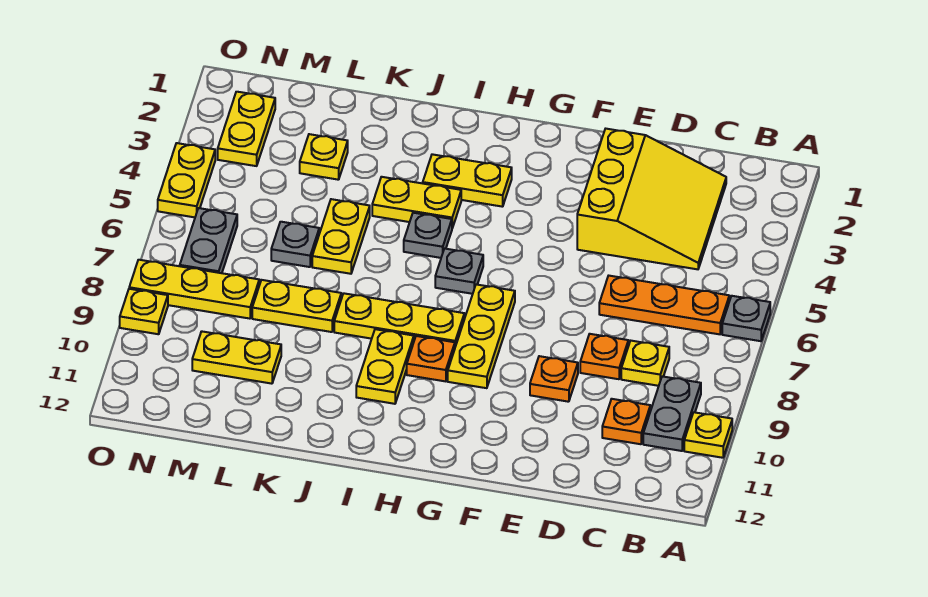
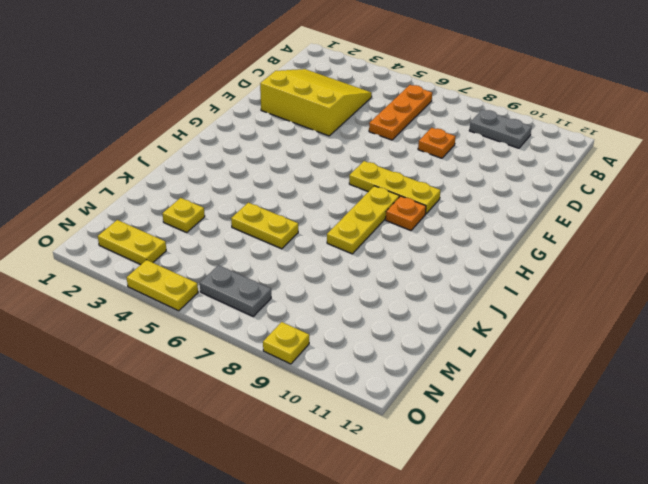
none -> grey 1x1 plate [722,296,770,341]
none -> yellow 1x1 plate [684,412,732,458]
none -> yellow 1x1 plate [621,341,669,386]

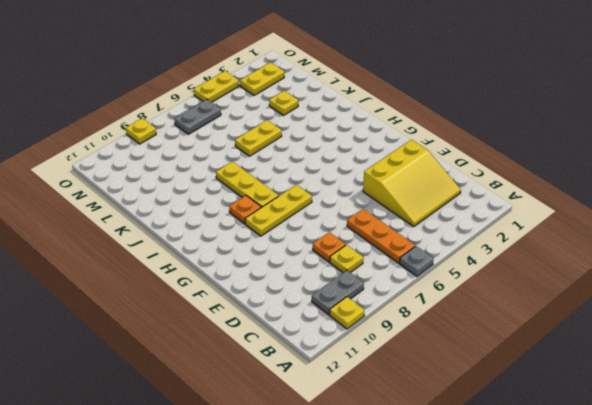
none -> orange 1x1 plate [602,399,650,444]
none -> orange 1x1 plate [530,356,578,402]
none -> yellow 1x2 plate [423,154,512,207]

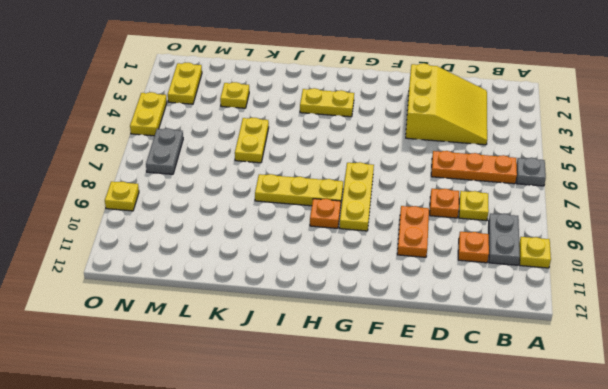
orange 1x2 plate [397,206,429,257] -> orange 1x1 plate [530,356,578,402]
none -> grey 1x1 plate [435,249,483,294]
none -> yellow 1x2 plate [372,177,461,228]
none -> grey 1x1 plate [404,213,452,258]

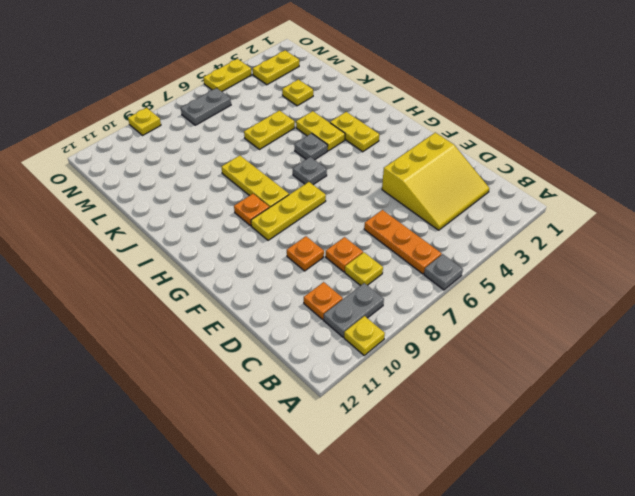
none -> yellow 1x2 plate [356,329,414,404]
none -> yellow 1x2 plate [252,280,341,332]
none -> grey 1x1 plate [271,222,319,267]

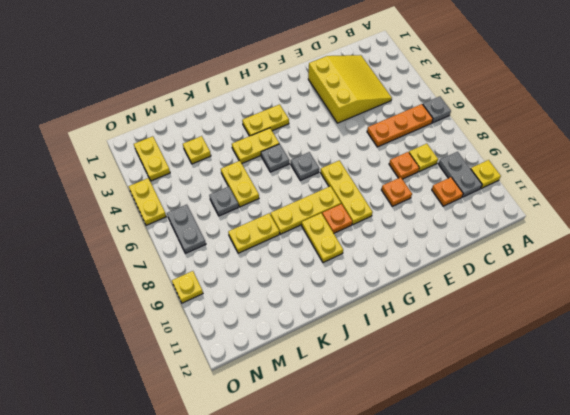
none -> yellow 1x2 plate [192,331,281,384]
none -> yellow 1x3 plate [129,260,259,319]

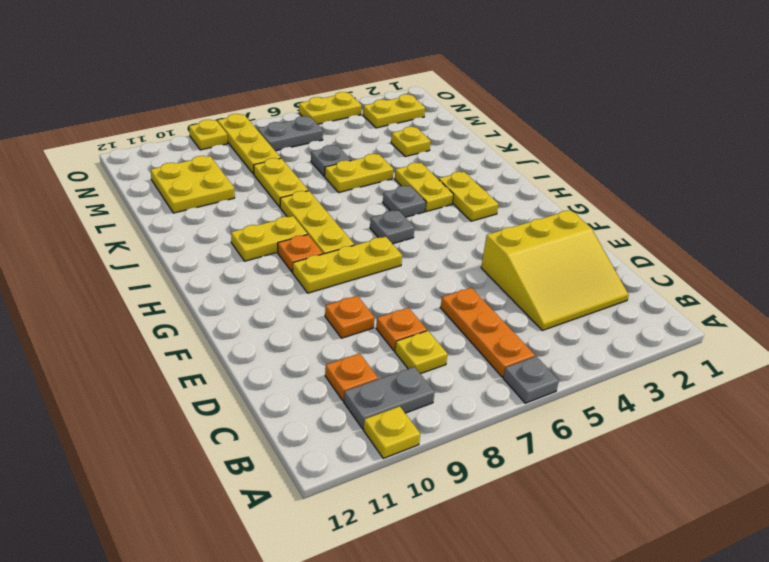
yellow 2x2 plate [151,156,235,213] -> yellow 1x2 plate [192,331,281,384]

